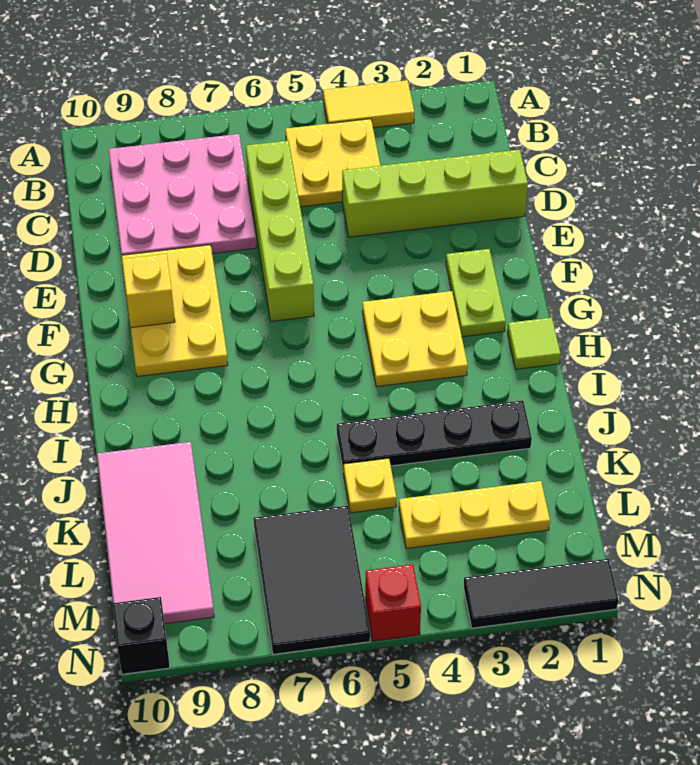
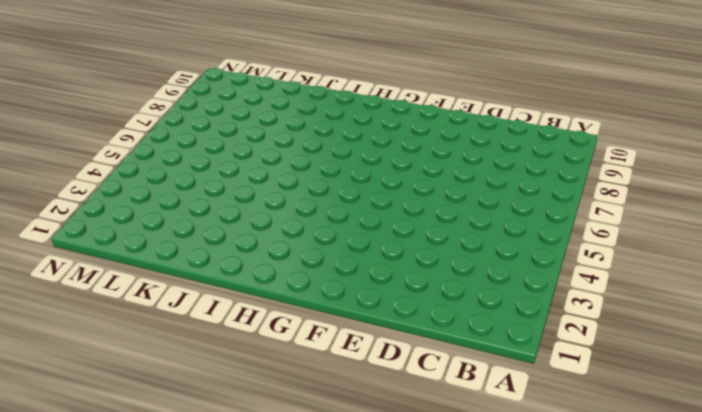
none -> yellow 1x2 tile [323,80,414,128]
none -> yellow 2x2 plate [286,119,380,207]
none -> pink 3x3 plate [109,134,256,255]

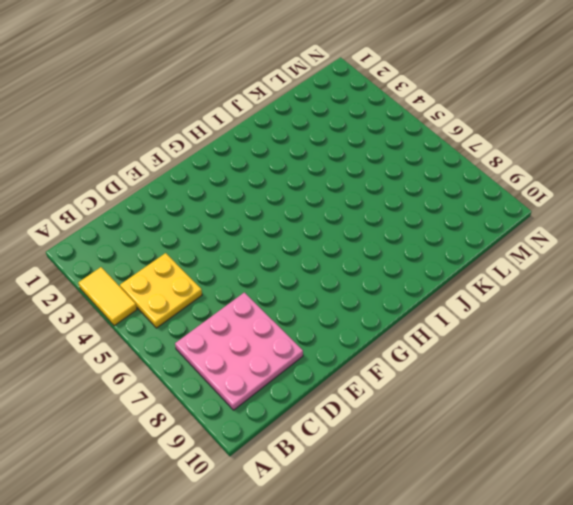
none -> lime 1x4 brick [246,141,314,321]
none -> lime 1x4 brick [342,150,528,237]
none -> yellow 2x3 plate [122,245,228,377]

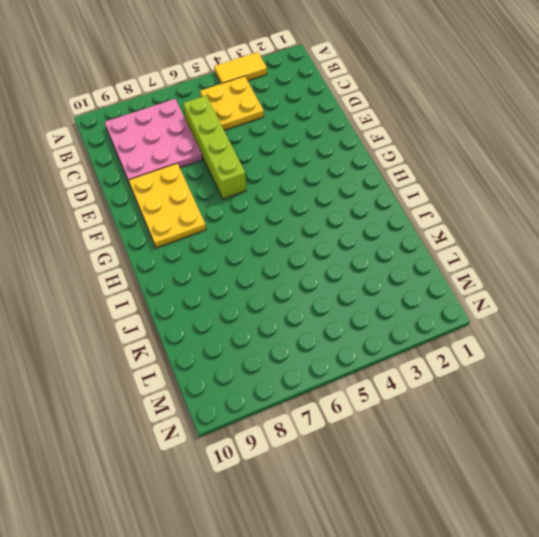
none -> lime 1x4 brick [342,150,528,237]
none -> lime 1x2 plate [446,249,506,337]
none -> yellow 2x2 plate [362,291,468,387]

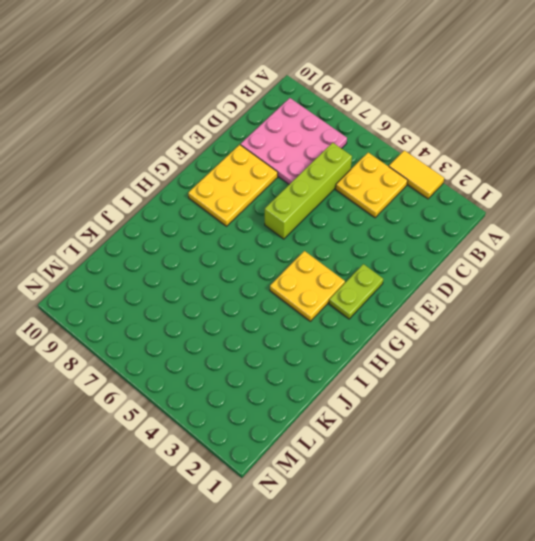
none -> lime 1x4 brick [342,150,528,237]
none -> lime 1x1 tile [507,318,561,369]
none -> black 1x4 plate [337,400,532,472]

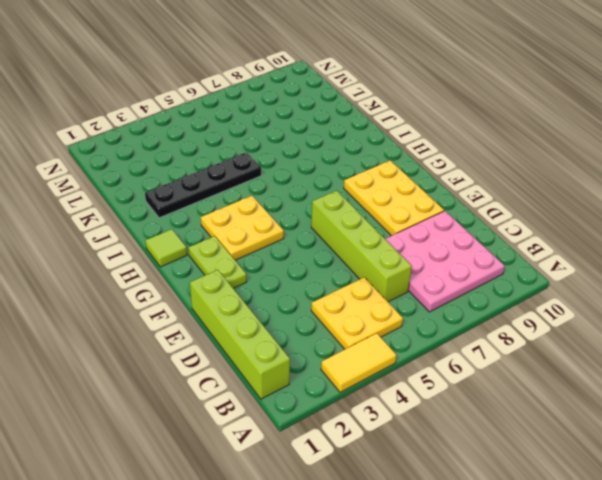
lime 1x4 brick [190,270,290,399] -> lime 1x4 brick turned to [342,150,528,237]
none -> pink 2x4 tile [97,442,214,624]
none -> yellow 1x1 plate [344,458,396,513]
none -> yellow 1x3 plate [399,481,550,548]

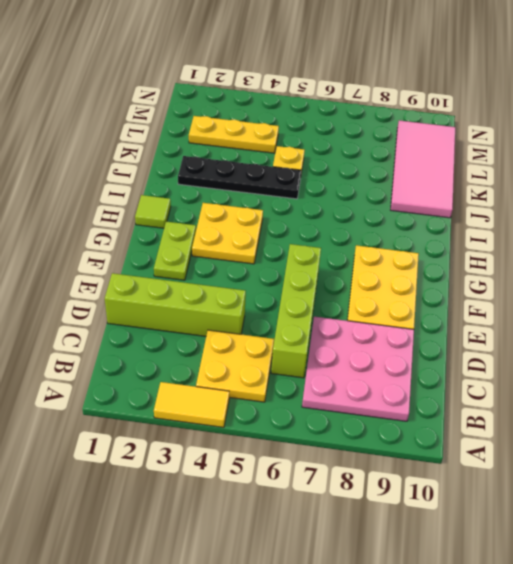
none -> black 2x3 tile [253,506,370,654]
none -> black 1x3 tile [463,559,618,628]
none -> red 1x1 brick [365,564,421,641]

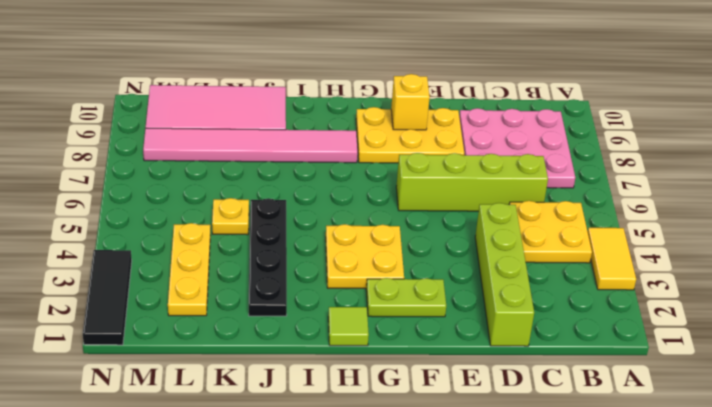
pink 1x6 tile [143,128,358,163] -> none
none -> black 2x3 tile [253,506,370,654]
none -> red 1x1 brick [365,564,421,641]
none -> black 1x1 brick [113,597,170,674]

